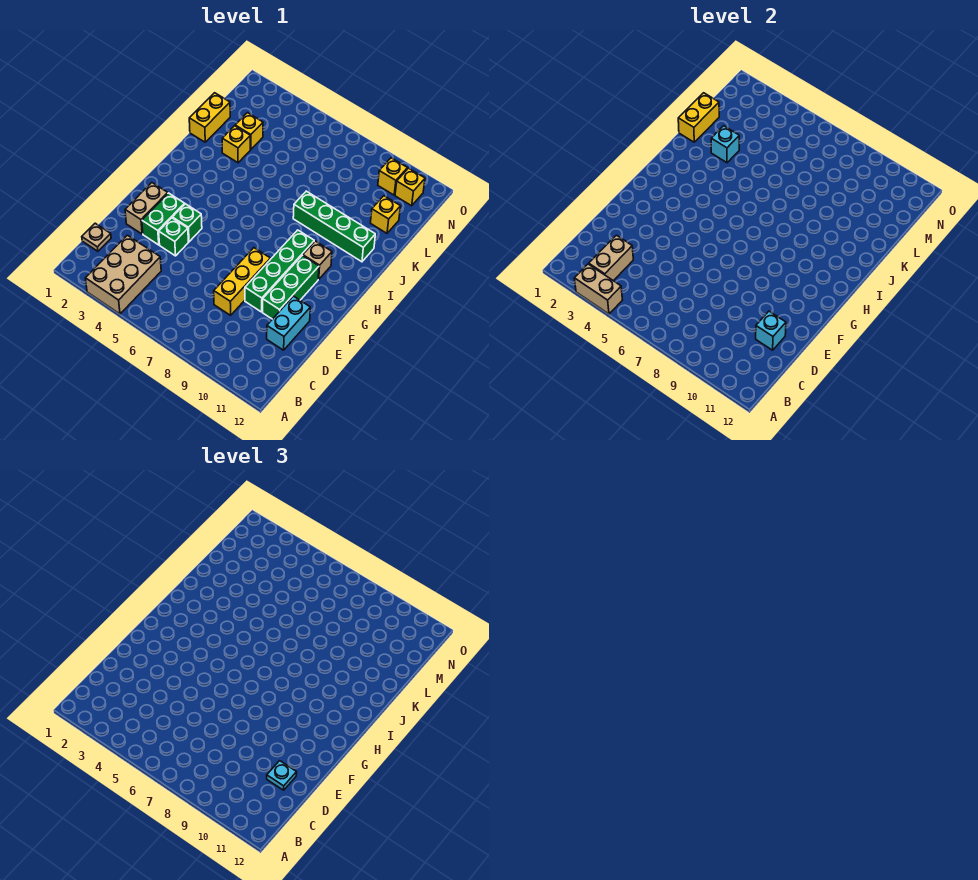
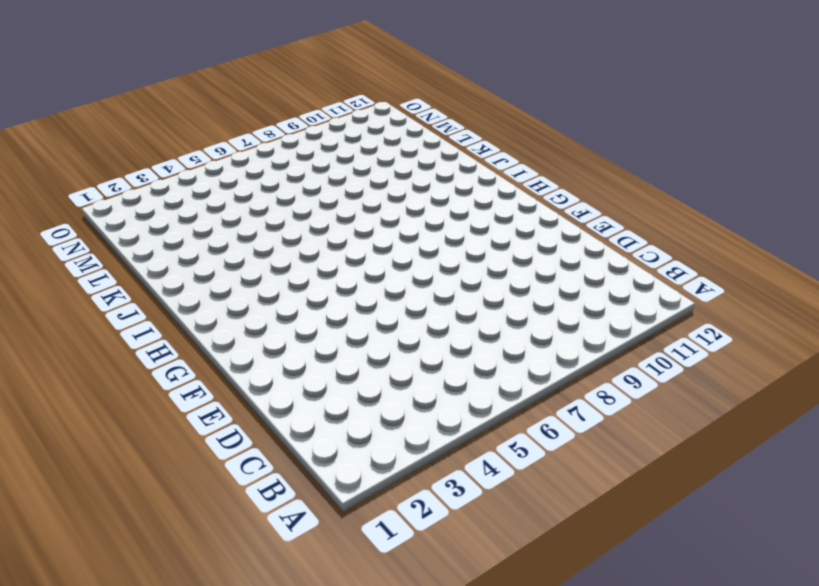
none -> tan 2x3 brick [85,235,161,314]
none -> tan 1x1 plate [82,223,111,251]
none -> yellow 1x3 brick [214,248,270,315]

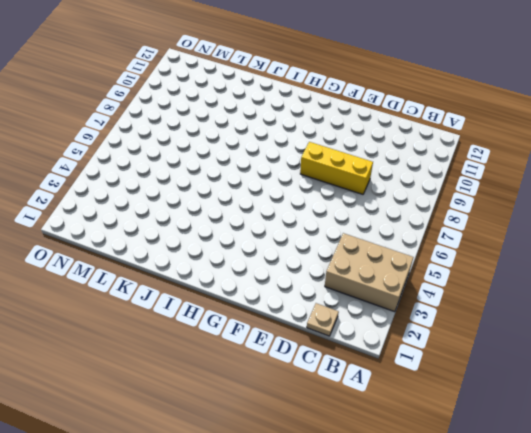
none -> cyan 1x2 brick [267,296,310,350]
none -> tan 1x2 brick [125,183,168,234]
none -> green 1x2 brick [142,193,185,245]

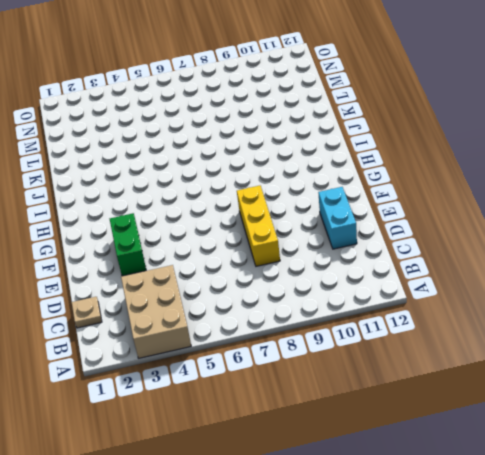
none -> tan 1x2 brick [125,183,168,234]
none -> green 1x1 brick [159,218,188,256]
none -> green 1x4 brick [245,230,314,312]

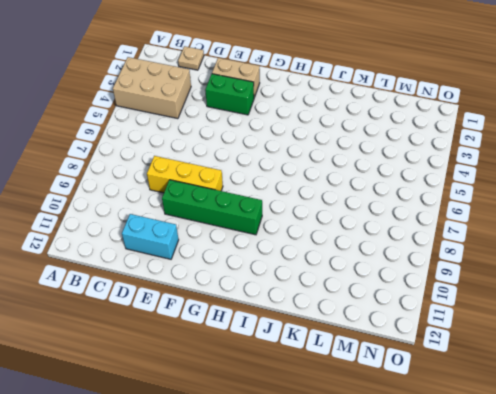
none -> green 1x1 brick [159,218,188,256]
none -> green 1x3 brick [263,255,319,319]
none -> green 1x1 brick [172,204,202,242]

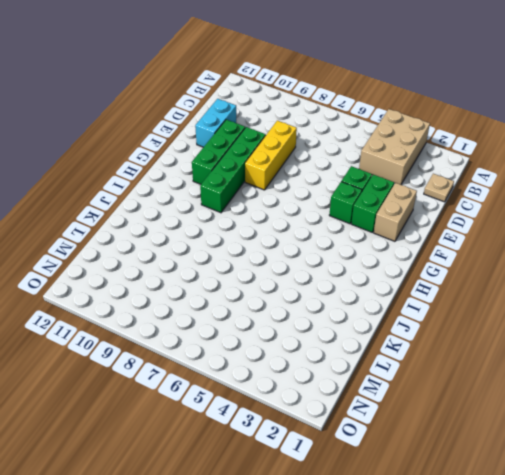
none -> tan 1x1 brick [303,241,332,279]
none -> green 1x4 brick [293,191,375,262]
none -> yellow 1x2 brick [189,93,230,142]

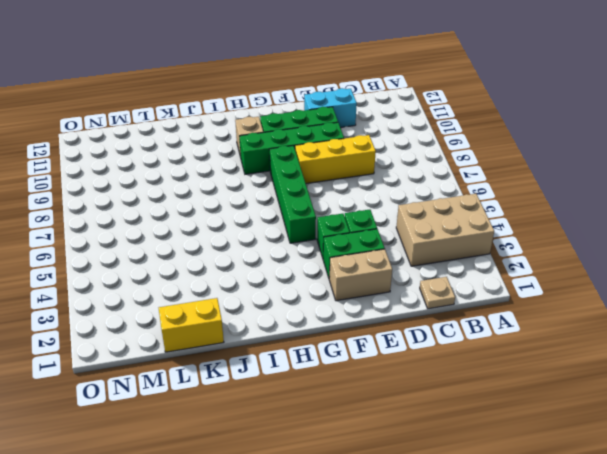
green 1x4 brick [269,146,316,243] -> green 1x4 brick moved to [293,191,375,262]
none -> yellow 1x1 brick [222,126,250,163]
none -> yellow 1x1 brick [235,113,263,149]
none -> yellow 1x1 brick [371,196,401,233]

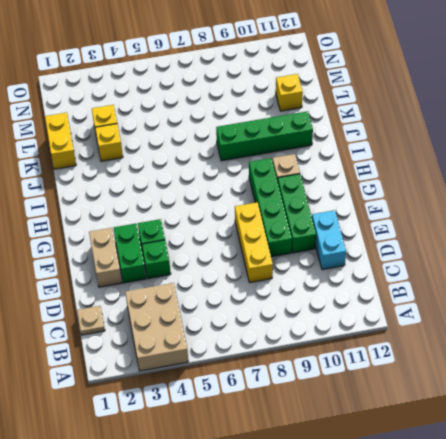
none -> yellow 1x1 brick [378,158,407,195]
none -> yellow 1x1 brick [395,168,425,206]
none -> tan 1x2 brick [574,264,622,314]

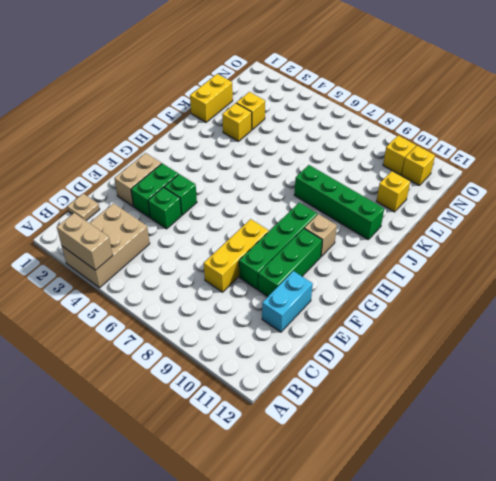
none -> tan 1x2 brick [589,235,633,281]
none -> cyan 1x1 brick [756,311,786,350]
none -> yellow 1x2 brick [678,93,719,142]

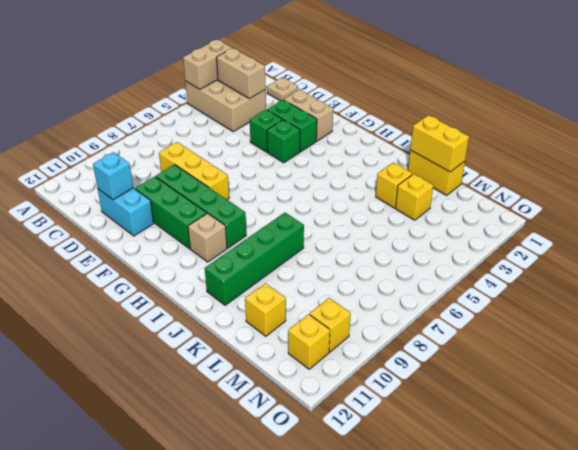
none -> cyan 1x1 brick [711,126,739,163]
none -> cyan 1x1 plate [267,761,297,790]

